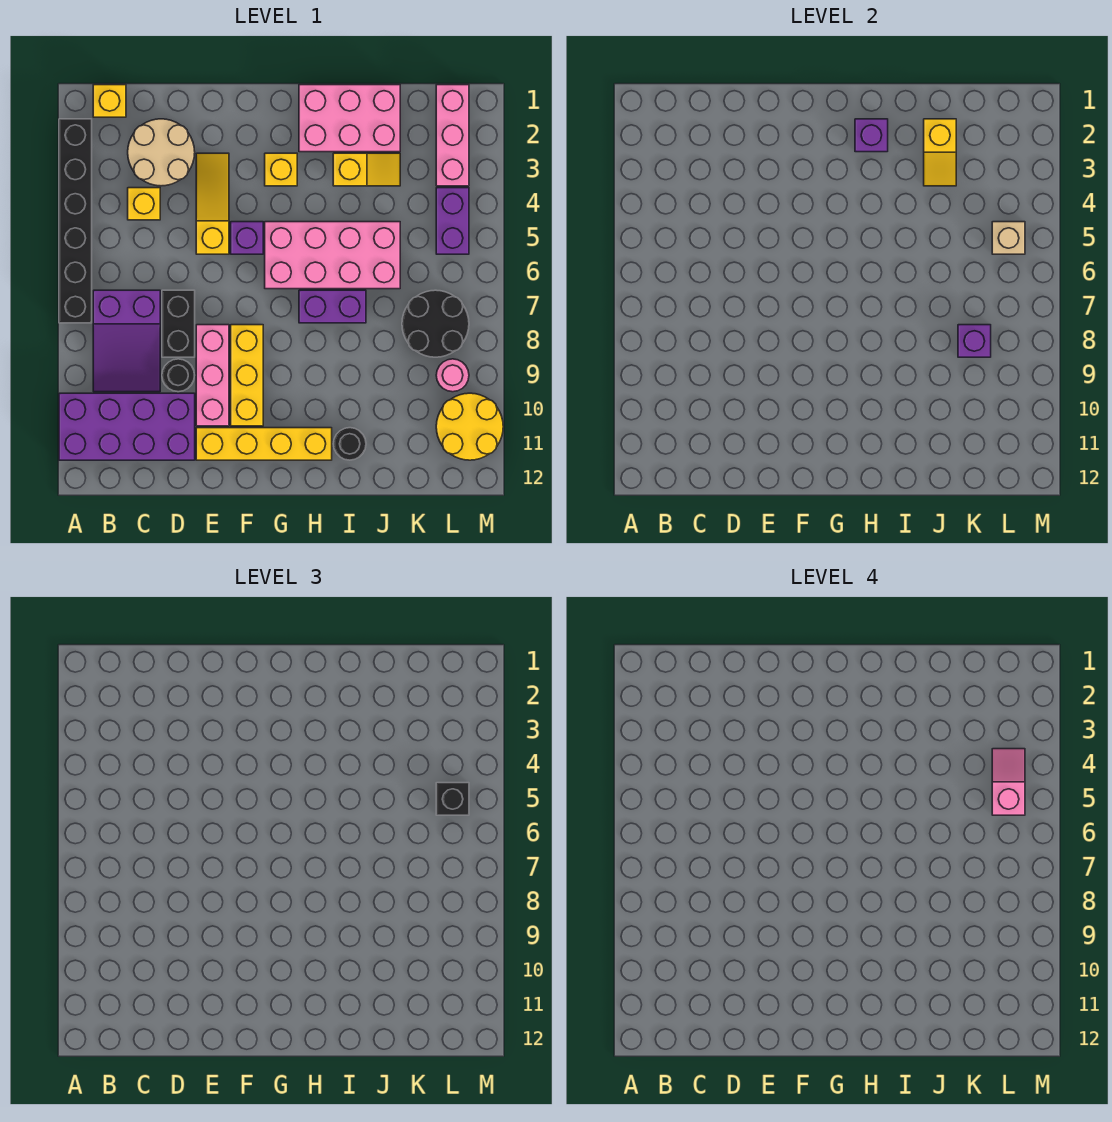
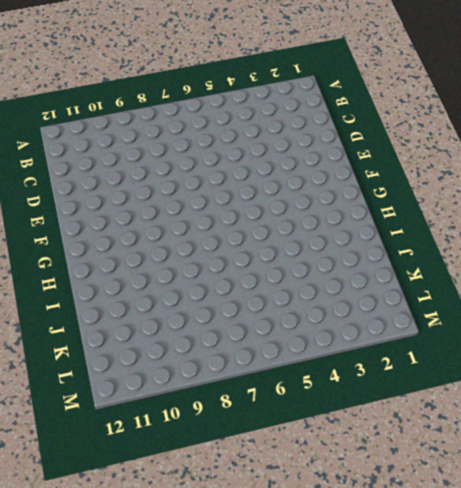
none -> black 1x6 brick [59,119,92,323]
none -> purple 2x4 brick [59,393,195,460]
none -> yellow 1x1 brick [93,85,126,117]
none -> purple 2x3 slope [93,290,160,392]

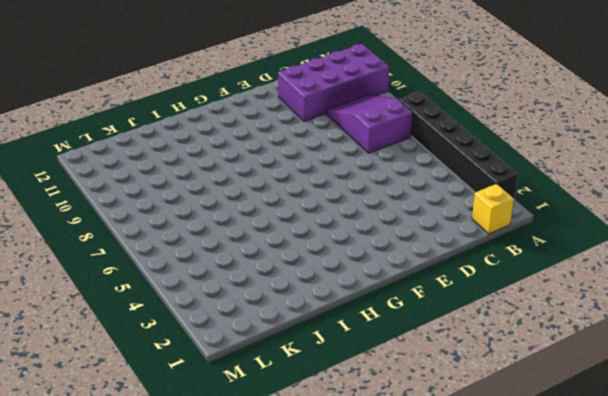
none -> tan 2x2 round brick [128,119,195,186]
none -> yellow 1x1 brick [128,188,160,220]
none -> black 1x2 brick [162,290,195,357]
none -> black 1x1 round brick [162,359,195,392]

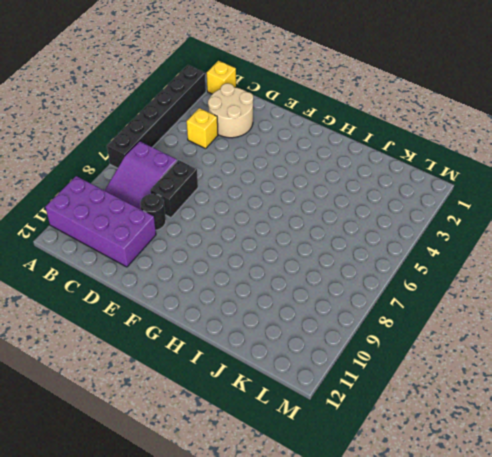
none -> yellow 1x3 slope [196,153,229,254]
none -> pink 1x3 brick [196,325,229,426]
none -> yellow 1x4 brick [196,428,332,460]
none -> purple 1x1 brick [231,222,263,254]

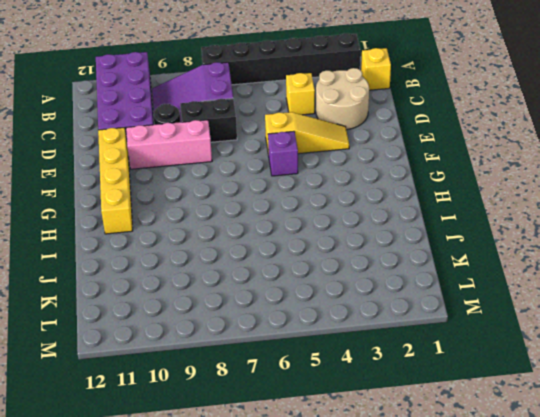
none -> yellow 1x3 brick [231,325,263,426]
none -> yellow 1x1 brick [265,153,297,186]
none -> pink 2x4 brick [265,222,400,289]
none -> pink 2x3 brick [299,85,400,152]

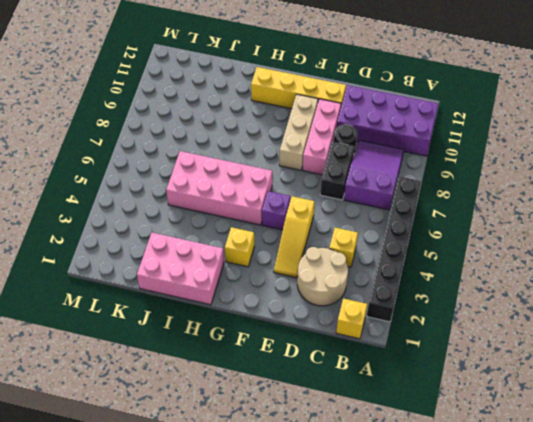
tan 1x3 brick [279,94,318,170] -> yellow 1x3 brick [231,325,263,426]
none -> purple 1x2 brick [299,290,366,323]
none -> yellow 1x2 slope [333,153,400,186]
none -> black 1x1 round brick [333,428,366,460]
none -> black 2x2 round brick [402,290,469,357]

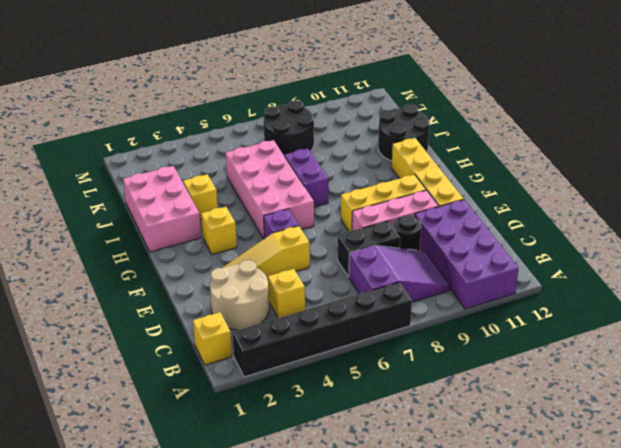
black 2x2 round brick [378,104,430,161] -> black 1x1 round brick [333,428,366,460]
none -> pink 1x3 brick [436,85,469,186]
none -> purple 1x2 brick [436,188,469,254]
none -> pink 1x1 round brick [436,359,469,392]
none -> yellow 2x2 round brick [436,393,503,460]

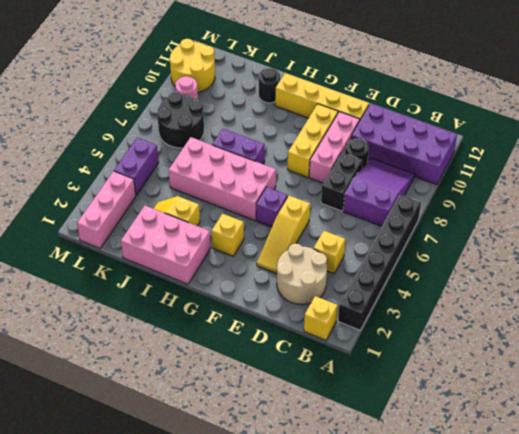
none -> purple 1x1 brick [855,119,888,152]
none -> yellow 1x2 slope [924,119,956,186]
none -> purple 1x1 brick [958,325,991,357]
none -> tan 1x1 brick [992,222,1025,254]

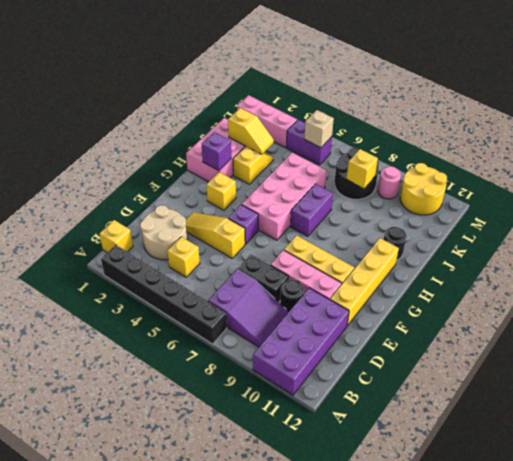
yellow 1x1 brick [347,149,378,188] -> purple 1x1 brick [958,325,991,357]
none -> black 1x1 brick [436,783,469,815]
none -> pink 1x2 slope [992,749,1025,815]

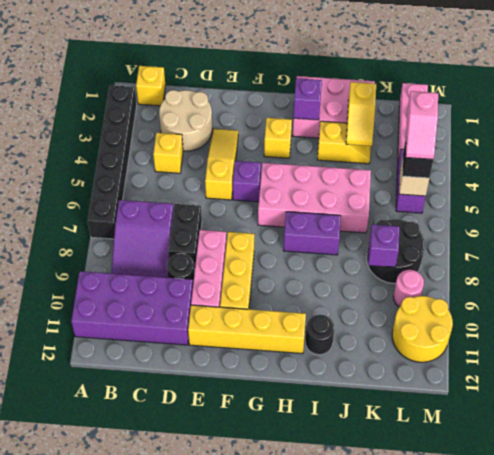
pink 1x2 slope [406,91,438,159] -> pink 1x2 slope turned to [992,749,1025,815]

